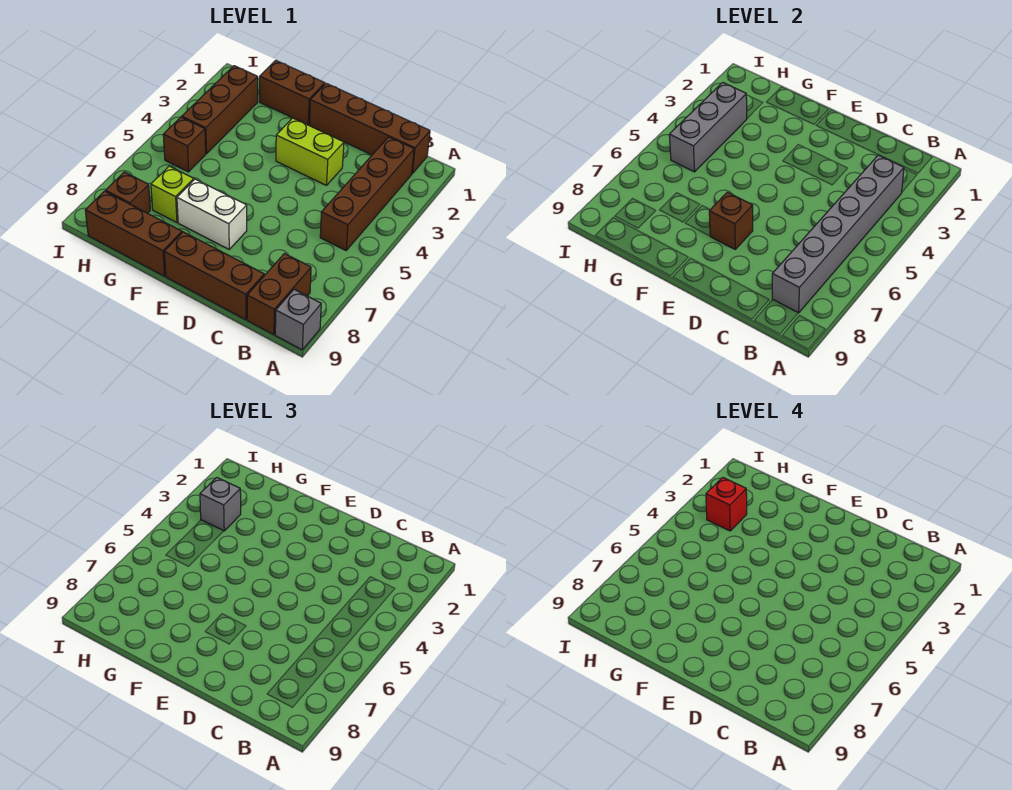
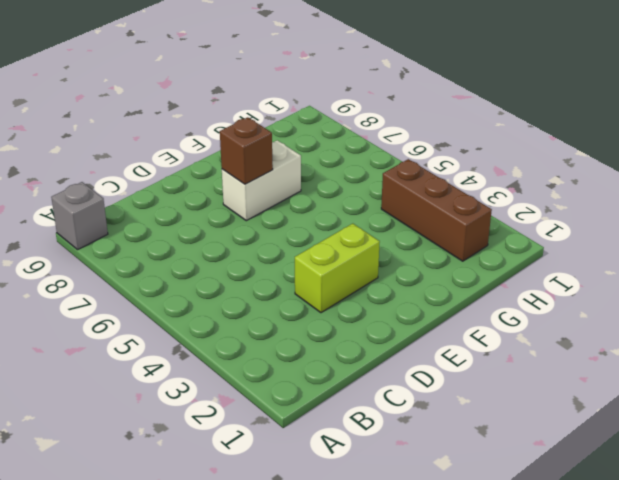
none -> brown 1x4 brick [309,83,430,174]
none -> brown 1x4 brick [320,137,414,250]
none -> brown 1x2 brick [247,254,311,335]

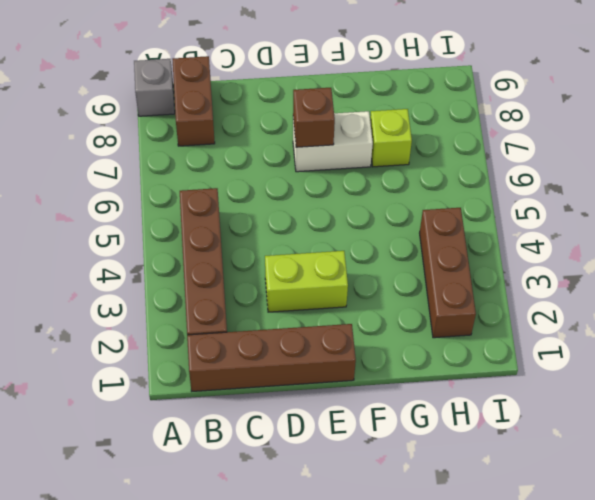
none -> brown 1x3 brick [164,232,264,320]
none -> brown 1x2 brick [260,60,325,125]
none -> brown 1x3 brick [85,191,182,276]

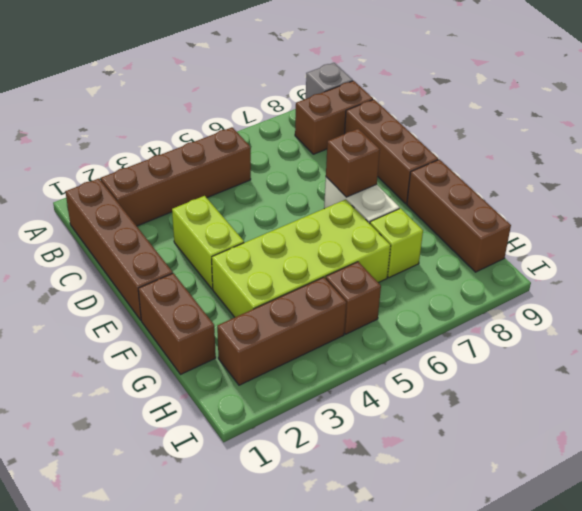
lime 2x4 brick [212,200,391,317] -> none
none -> brown 1x1 brick [106,172,150,213]
none -> grey 1x6 brick [772,155,904,313]
none -> grey 1x3 brick [669,83,747,172]

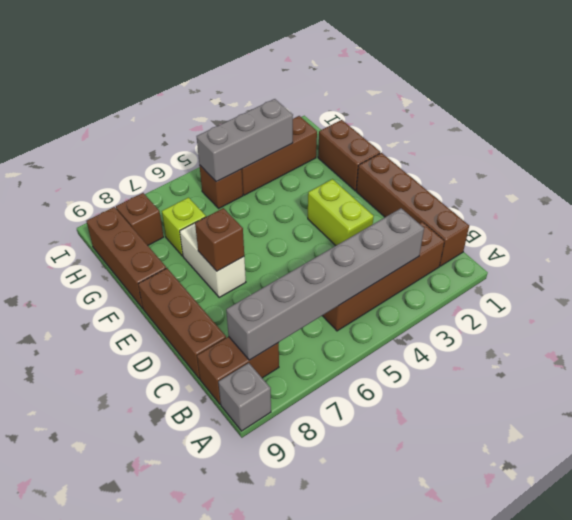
none -> grey 1x1 brick [200,478,241,531]
none -> red 1x1 brick [706,478,747,531]

